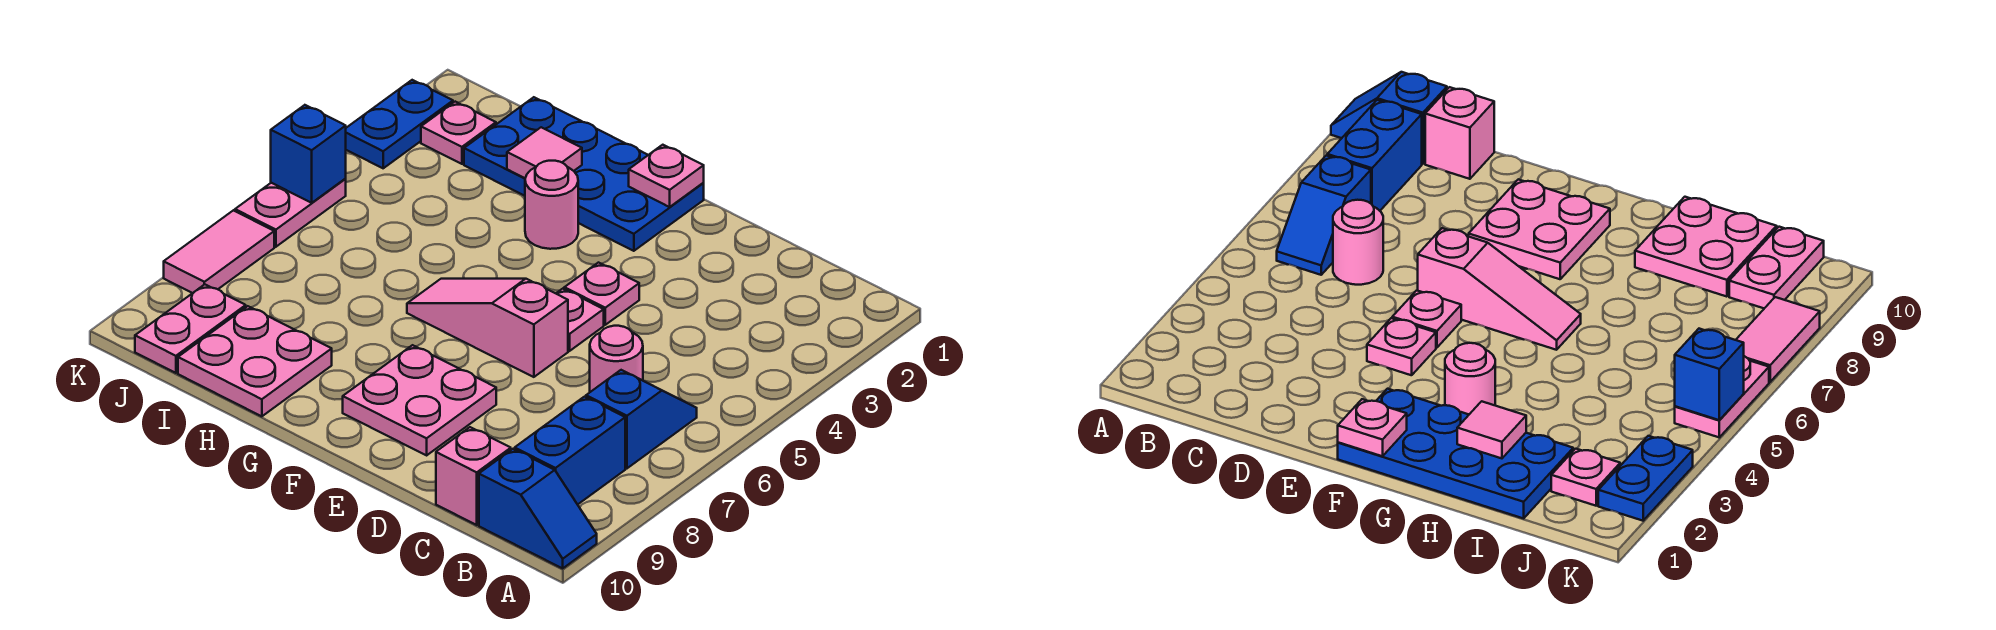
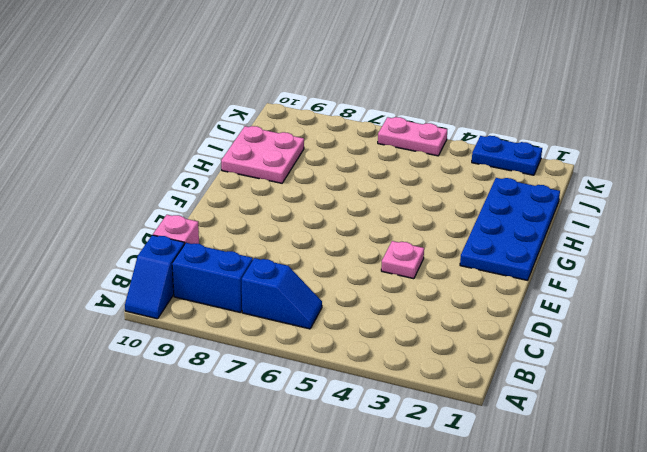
none -> pink 1x1 round brick [590,326,643,392]
none -> pink 1x1 plate [556,289,604,351]
none -> pink 1x3 slope [407,279,568,377]

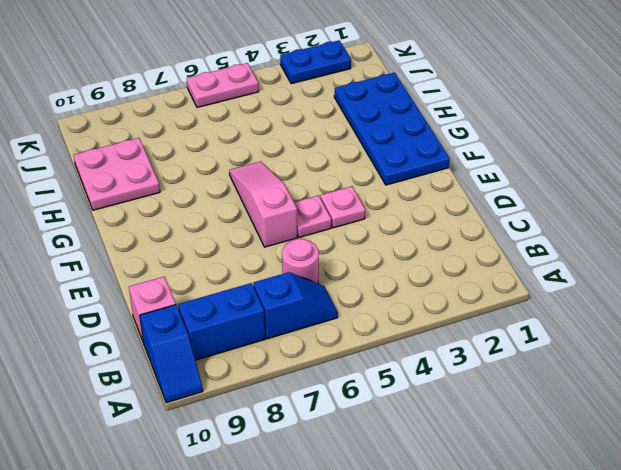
none -> pink 2x2 plate [343,345,496,455]
none -> pink 1x1 round brick [525,161,578,249]
none -> pink 1x1 plate [421,102,496,164]

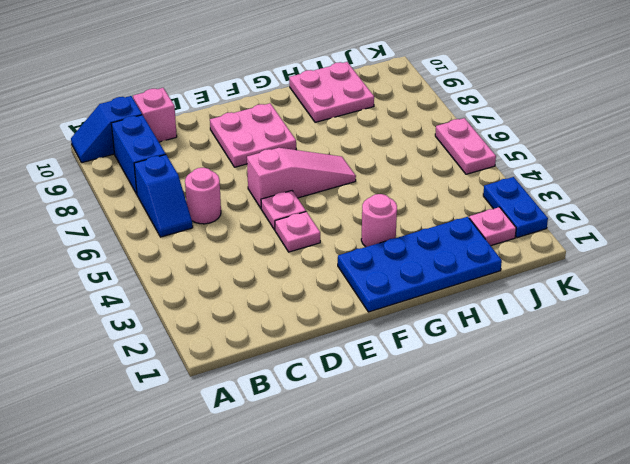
none -> pink 1x2 plate [135,284,246,373]
none -> pink 1x2 tile [164,210,274,293]
none -> pink 1x1 plate [629,145,704,207]

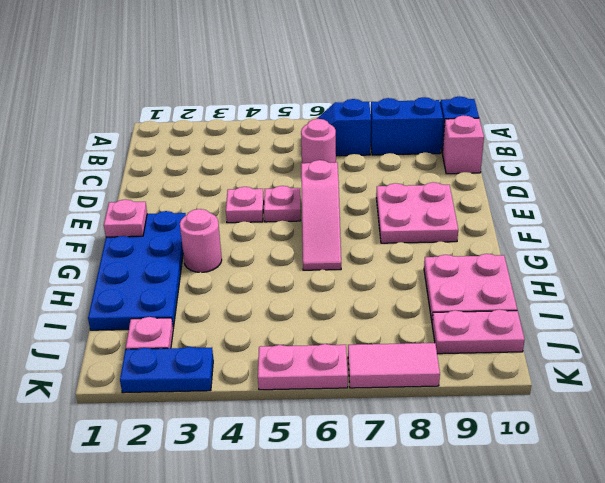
none -> pink 1x1 tile [507,127,582,178]
none -> blue 1x1 brick [271,105,346,203]

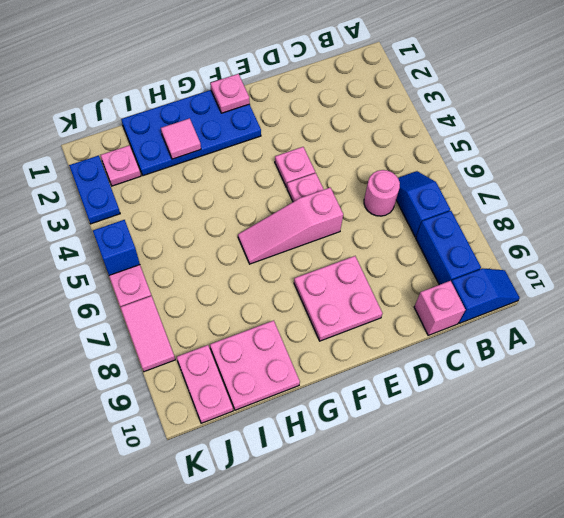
none -> pink 1x1 round brick [525,161,578,249]

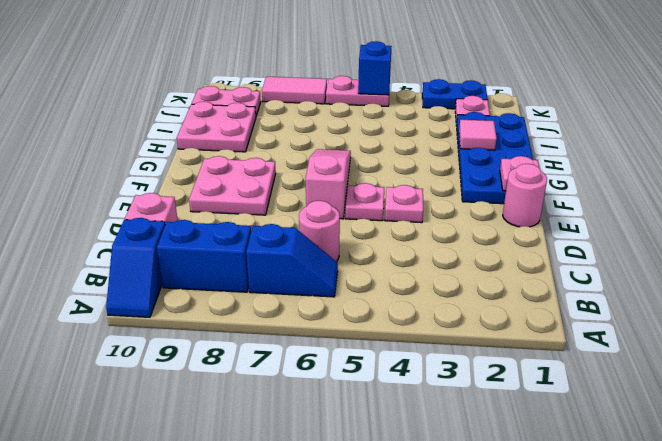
pink 1x1 round brick [503,164,547,227] -> pink 1x1 round brick moved to [525,161,578,249]

